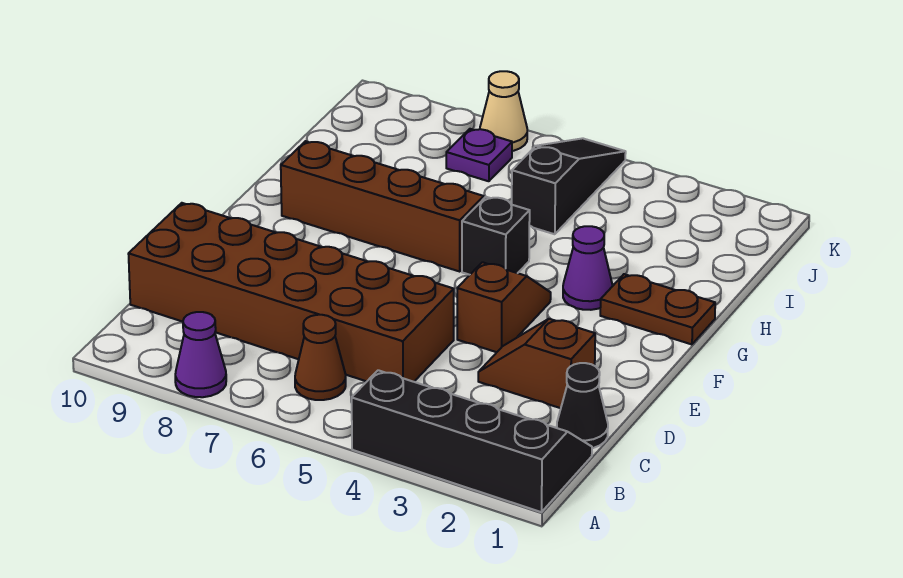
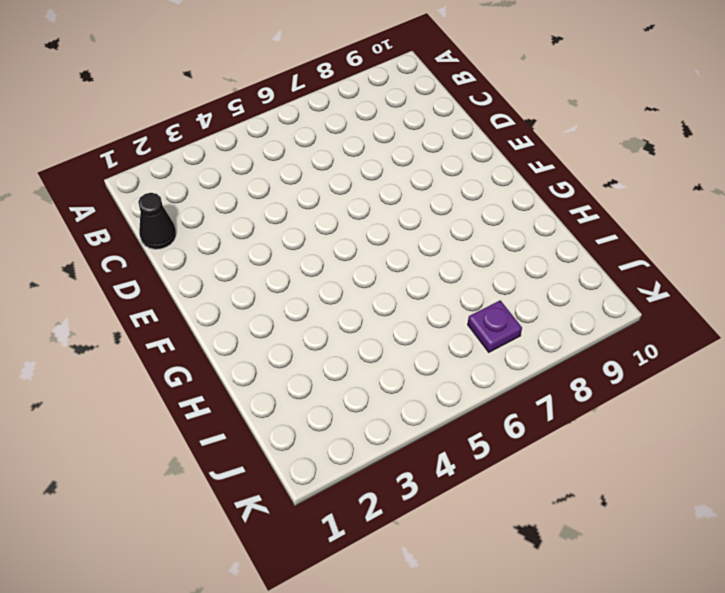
none -> black 2x4 slope [352,370,592,512]
none -> purple 1x1 cone [175,312,226,397]
none -> brown 1x1 cone [295,315,346,400]

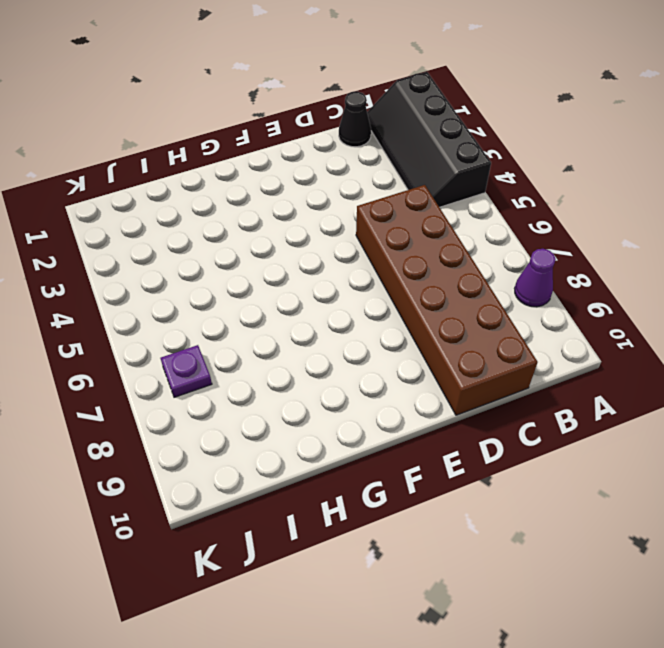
none -> brown 1x1 cone [295,315,346,400]
none -> brown 1x2 slope [478,319,595,408]
none -> brown 1x2 slope [457,262,551,352]

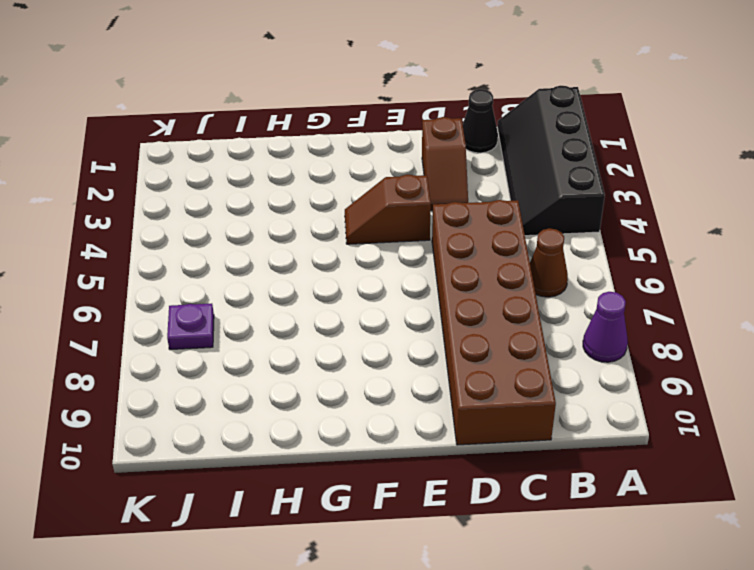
none -> brown 1x2 plate [600,274,715,344]
none -> purple 1x1 cone [563,226,613,310]
none -> black 1x1 brick [462,197,530,275]

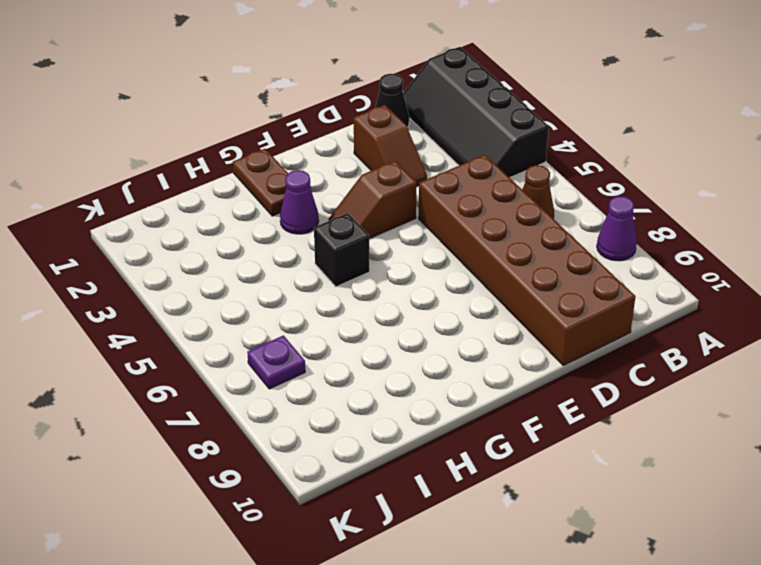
none -> brown 1x4 brick [281,141,484,271]
none -> black 1x3 slope [512,138,626,234]
none -> tan 1x1 cone [480,71,527,151]

